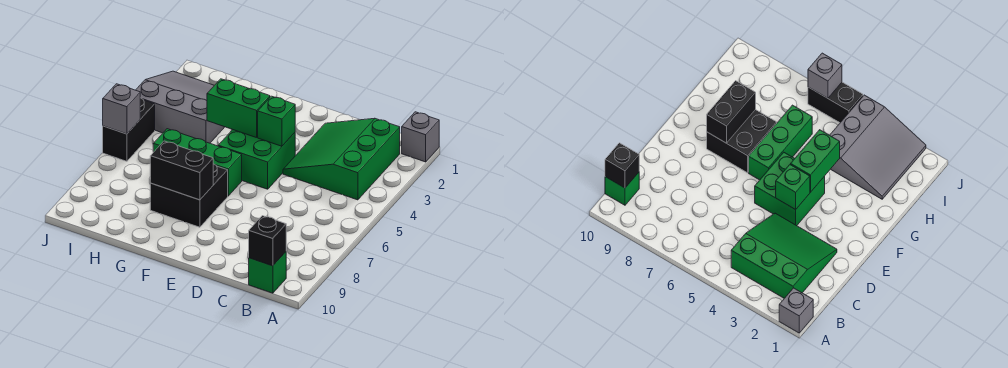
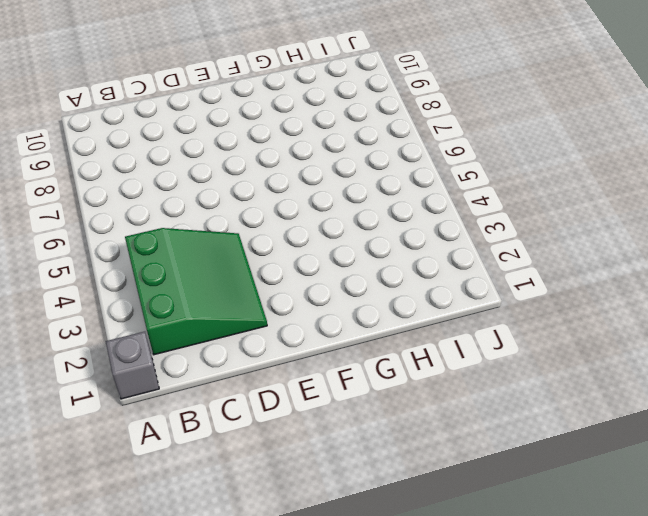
none -> green 1x1 brick [249,252,286,293]
none -> green 2x2 brick [218,130,295,189]
none -> green 1x3 brick [153,129,242,196]

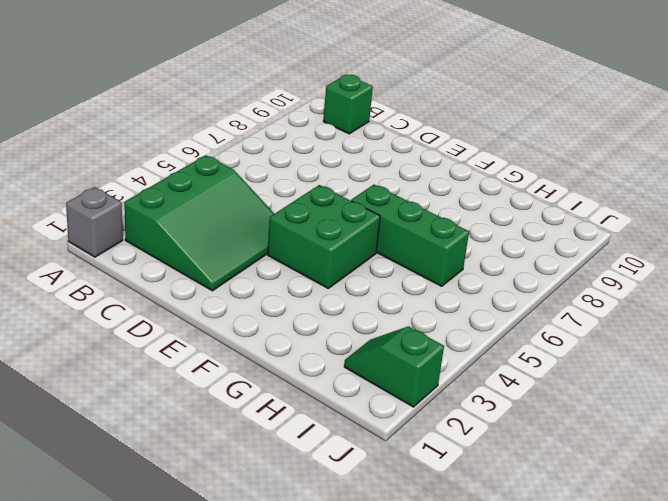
green 1x2 slope [344,326,444,407] -> grey 3x3 slope [136,71,224,143]
none -> black 2x2 brick [150,164,228,227]
none -> black 1x2 brick [103,98,155,161]
none -> black 1x1 brick [249,216,286,266]

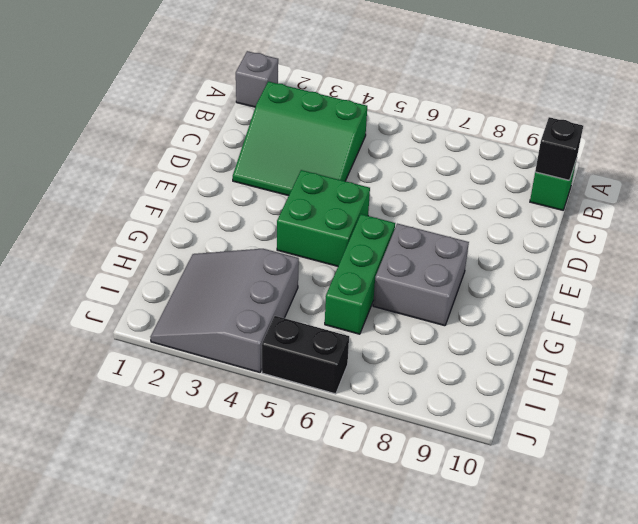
grey 2x2 brick [373,224,469,326] -> black 2x2 brick [150,164,228,227]
none -> green 1x1 brick [258,96,295,146]
none -> green 1x2 brick [207,79,270,138]
none -> black 1x2 brick [150,141,213,200]

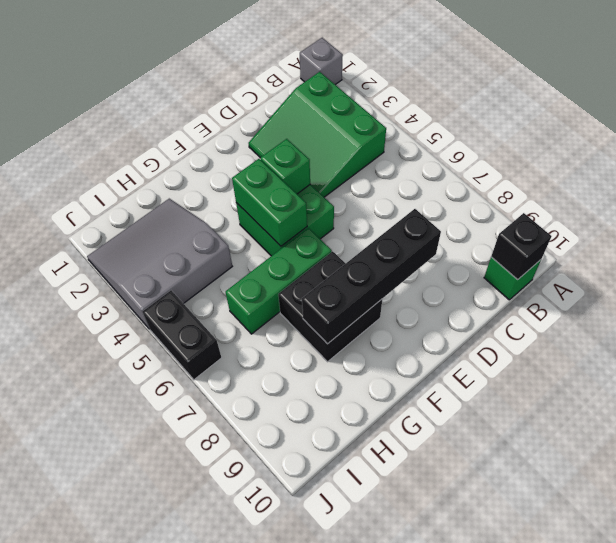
black 1x4 brick [302,209,441,344] -> black 1x2 brick [150,141,213,200]
green 1x2 brick [232,159,307,246] -> green 1x2 brick turned to [207,79,270,138]
none -> grey 1x1 brick [103,84,140,134]

